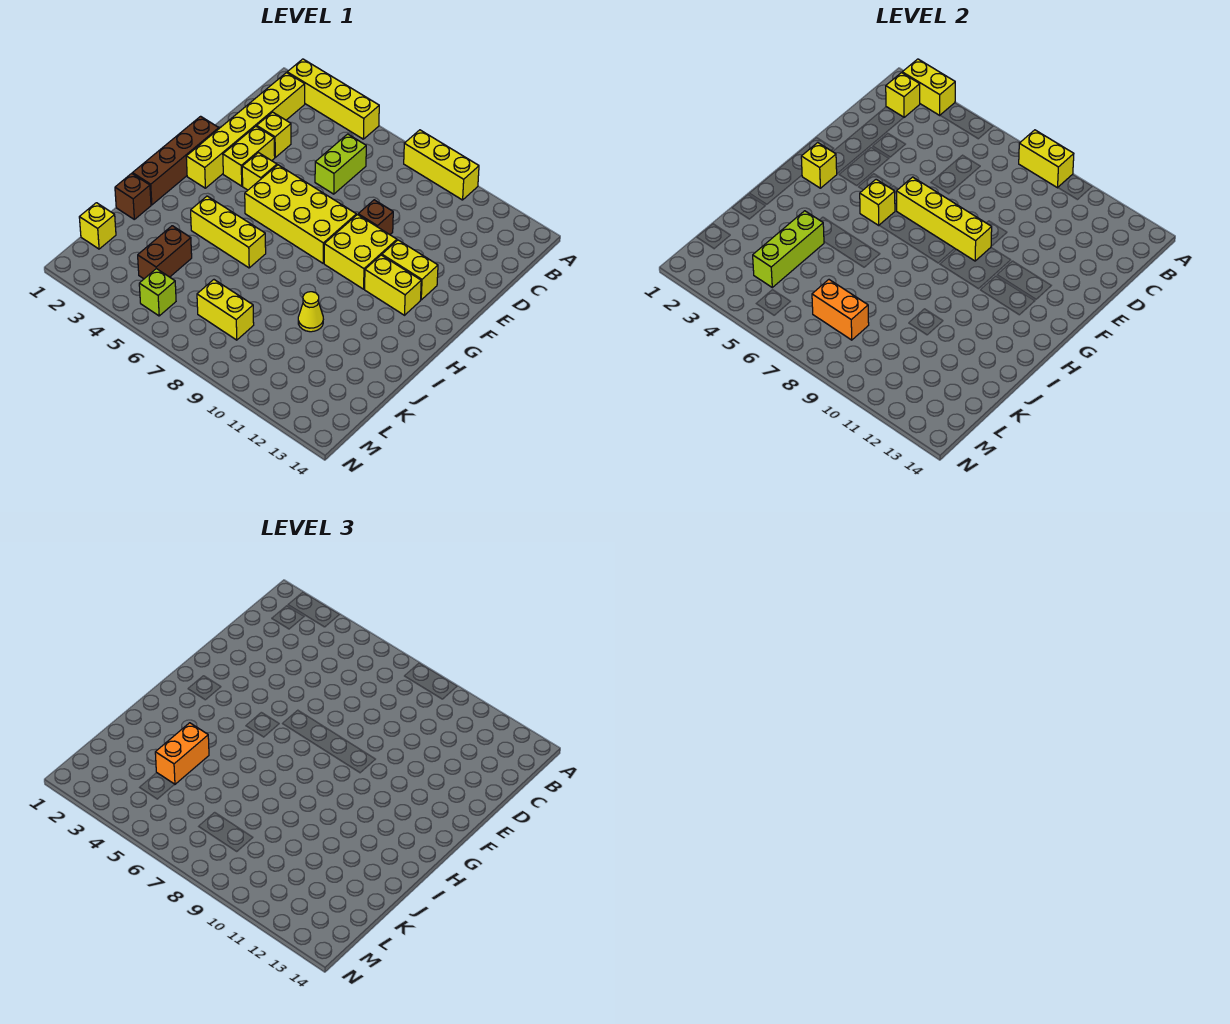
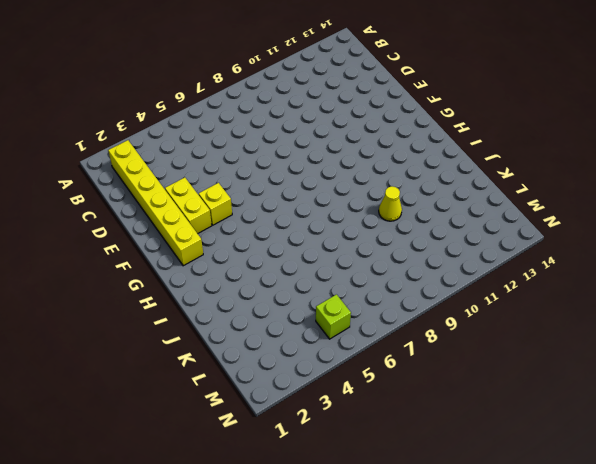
none -> yellow 1x4 brick [287,59,379,139]
none -> yellow 1x3 brick [404,130,479,200]
none -> lime 1x2 brick [315,134,366,194]

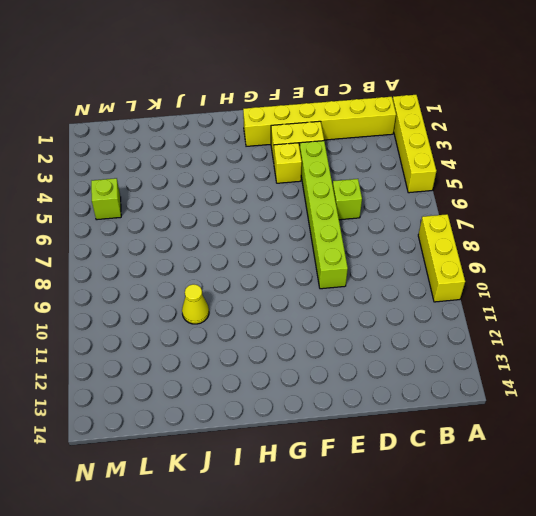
lime 1x1 brick [333,179,362,220] -> lime 1x2 brick [315,134,366,194]
lime 1x6 brick [300,141,348,289] -> brown 1x1 brick [358,200,393,235]
none -> yellow 1x1 brick [257,112,291,157]
none -> brown 1x4 brick [133,116,219,205]
none -> yellow 2x4 brick [245,165,356,263]

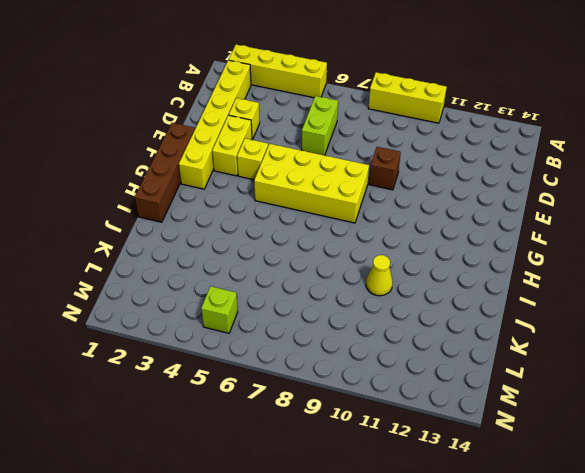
none -> yellow 2x2 brick [324,215,397,289]
none -> yellow 1x2 brick [382,240,438,300]
none -> yellow 1x2 brick [365,255,421,315]

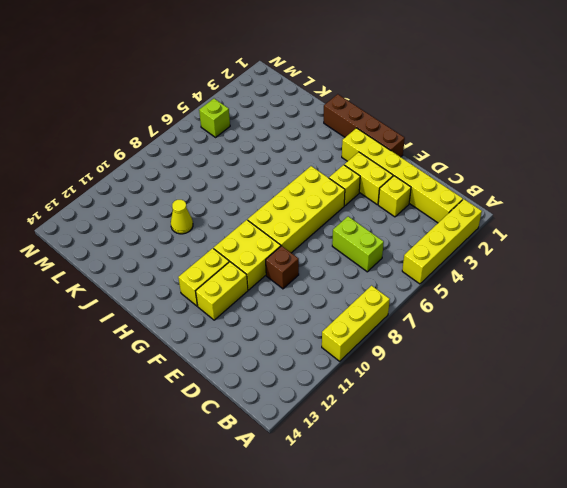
none -> yellow 1x3 brick [191,196,266,268]
none -> brown 1x1 brick [115,173,151,219]
none -> brown 1x2 brick [138,226,192,279]

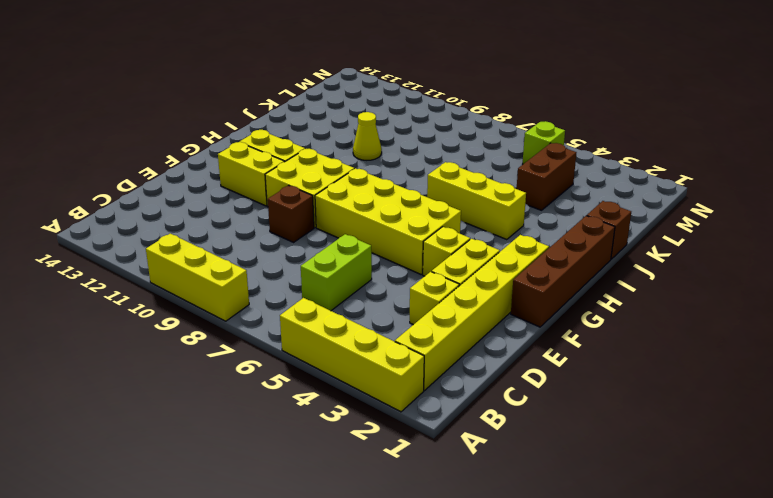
none -> yellow 1x1 brick [79,203,116,249]
none -> yellow 1x2 brick [197,280,254,340]
none -> yellow 1x2 brick [902,59,955,115]

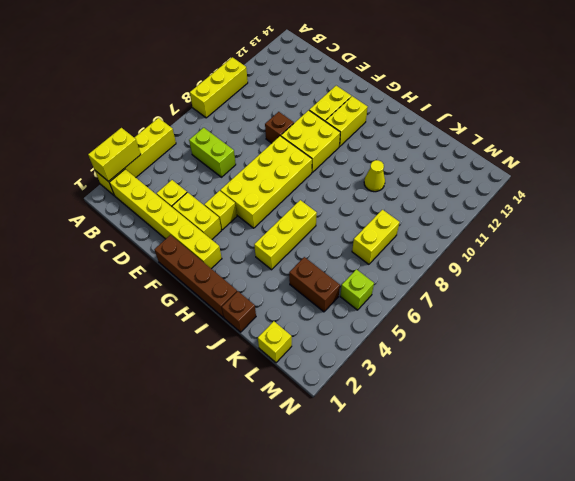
none -> yellow 1x2 brick [1019,130,1074,188]
none -> yellow 1x1 brick [886,73,920,117]
none -> yellow 1x4 brick [896,177,992,261]

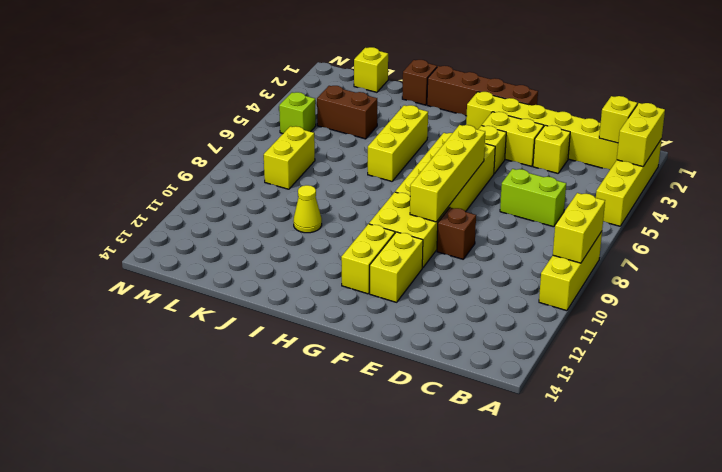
none -> yellow 1x1 brick [801,143,837,188]
none -> yellow 1x1 brick [860,179,895,225]
none -> lime 1x3 brick [753,211,824,287]

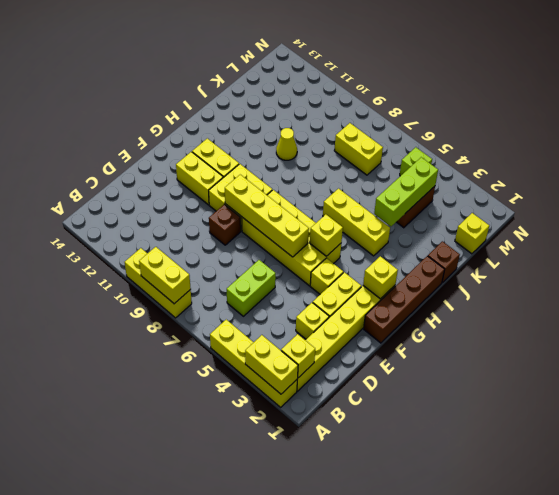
none -> orange 1x2 brick [812,280,869,340]
none -> orange 1x2 brick [155,723,209,784]

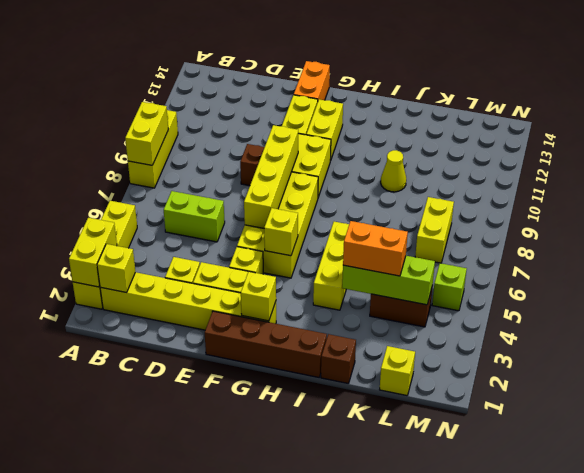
orange 1x2 brick [294,61,330,100] -> orange 1x2 brick moved to [812,280,869,340]

